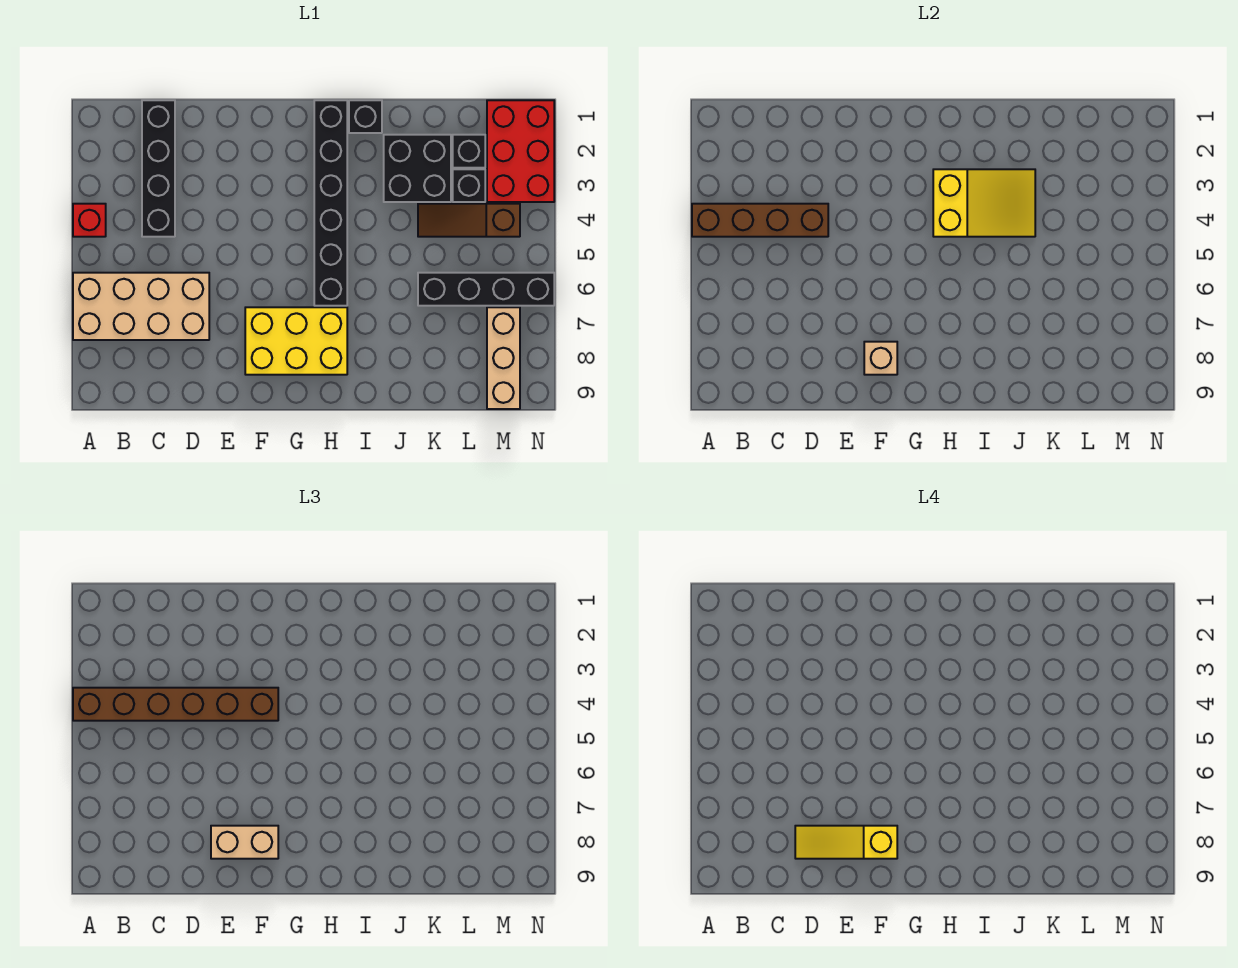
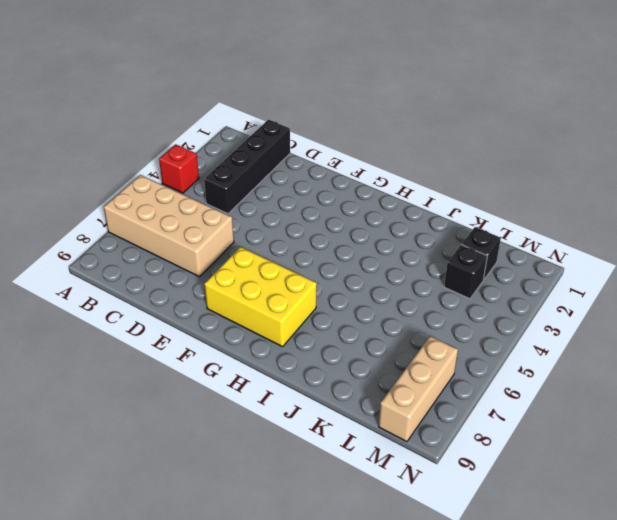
none -> black 1x6 brick [314,100,347,306]
none -> black 1x1 brick [349,100,382,133]
none -> black 2x2 brick [384,135,451,202]

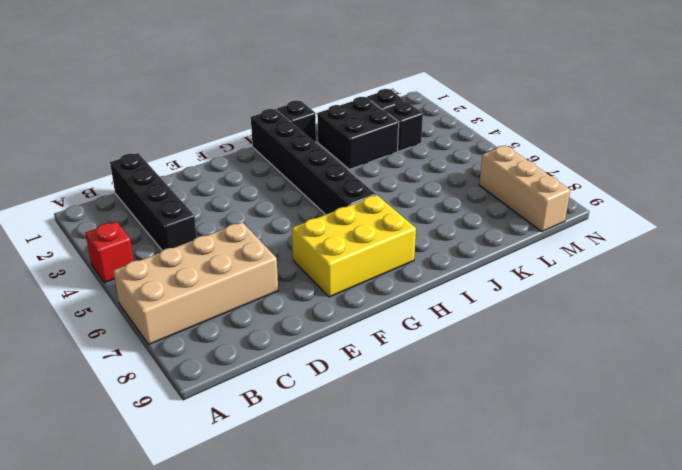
none -> brown 1x3 slope [418,204,520,237]
none -> black 1x4 brick [418,273,554,306]
none -> red 2x3 brick [487,100,554,202]

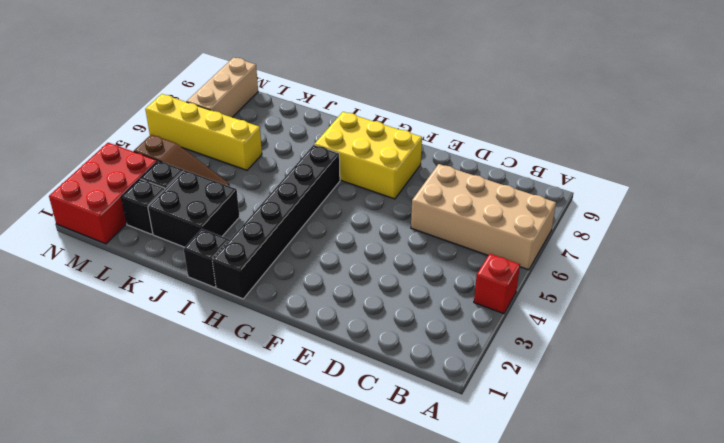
yellow 1x4 brick [145,94,262,170] -> black 1x4 brick [418,273,554,306]
none -> black 1x4 brick [142,100,175,237]
none -> brown 1x4 brick [692,204,828,237]
none -> tan 1x1 brick [864,342,897,375]

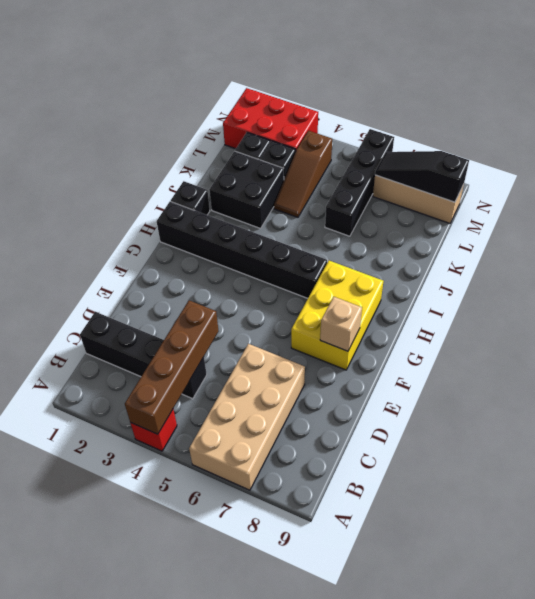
black 1x3 slope [375,151,469,202] -> none
none -> yellow 2x3 slope [933,169,1035,237]
none -> brown 1x6 brick [73,688,278,721]
none -> tan 1x2 brick [211,826,278,859]

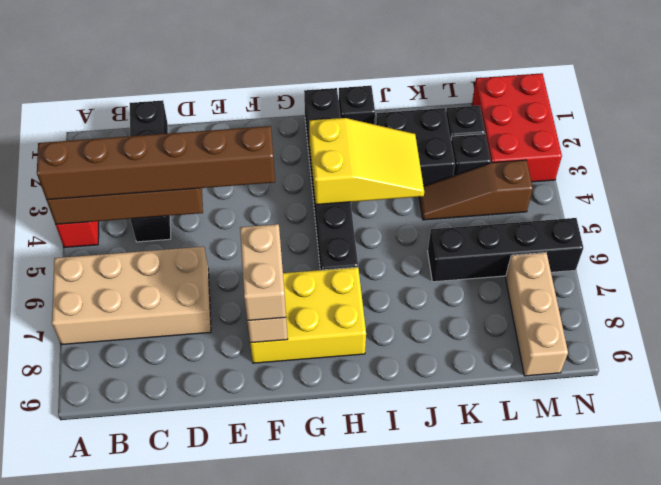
tan 1x2 brick [240,224,286,321] -> tan 1x2 brick turned to [211,826,278,859]
none -> yellow 1x3 slope [795,826,897,859]

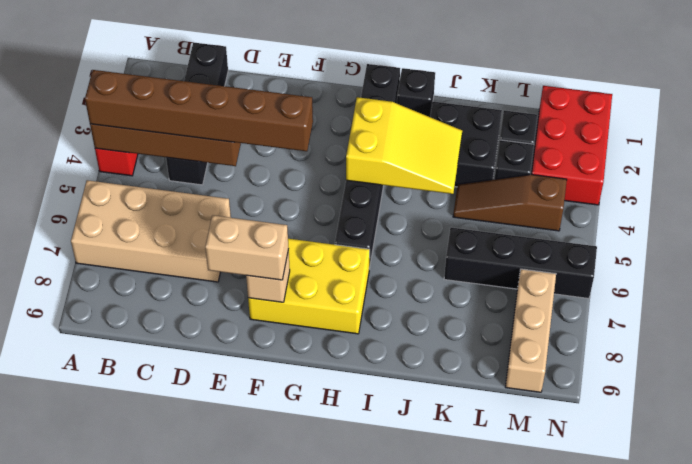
none -> yellow 1x3 slope [795,826,897,859]

